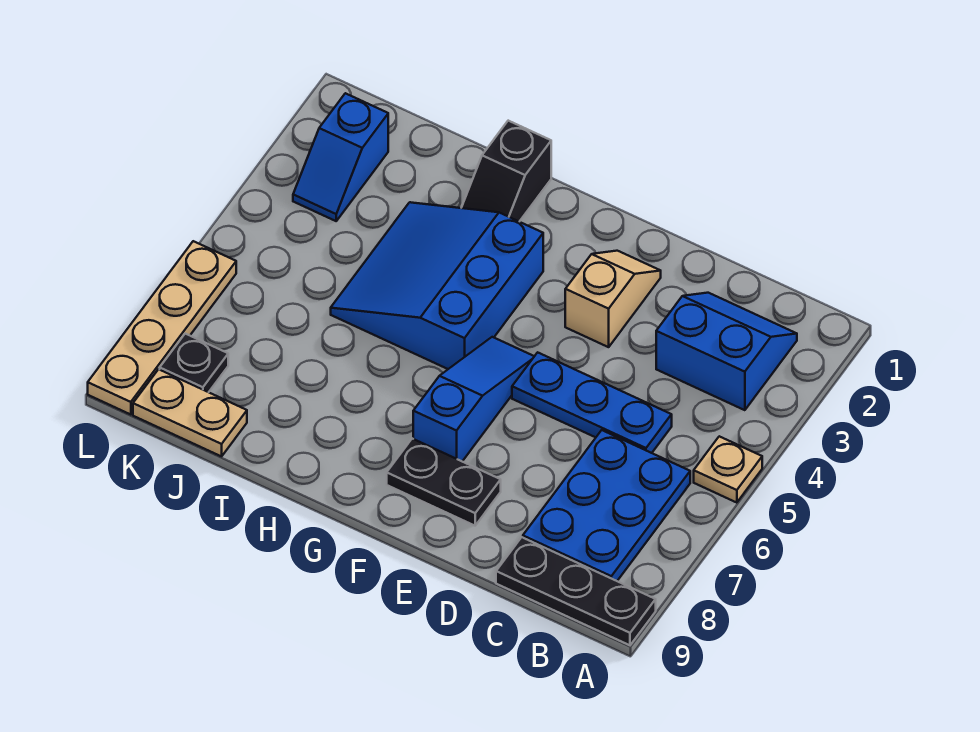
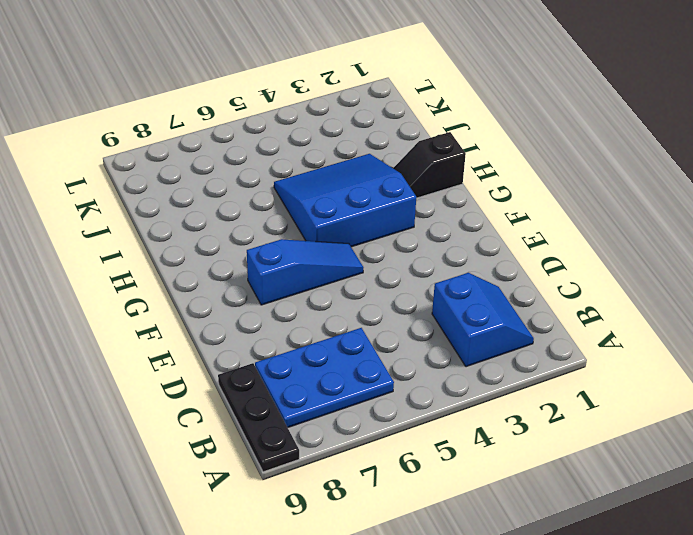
none -> tan 1x1 plate [694,436,762,503]
none -> blue 1x3 plate [512,352,672,453]
none -> tan 1x2 slope [565,251,661,347]

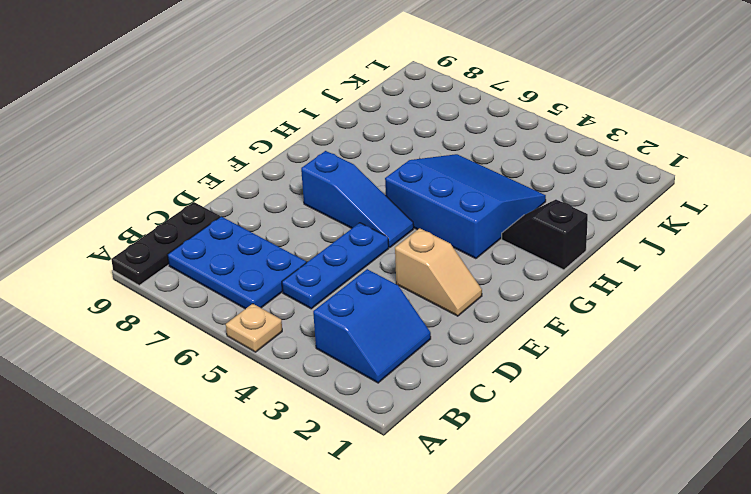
none -> black 1x2 plate [387,439,501,526]
none -> tan 1x2 plate [133,369,247,456]
none -> blue 1x2 slope [293,93,388,221]

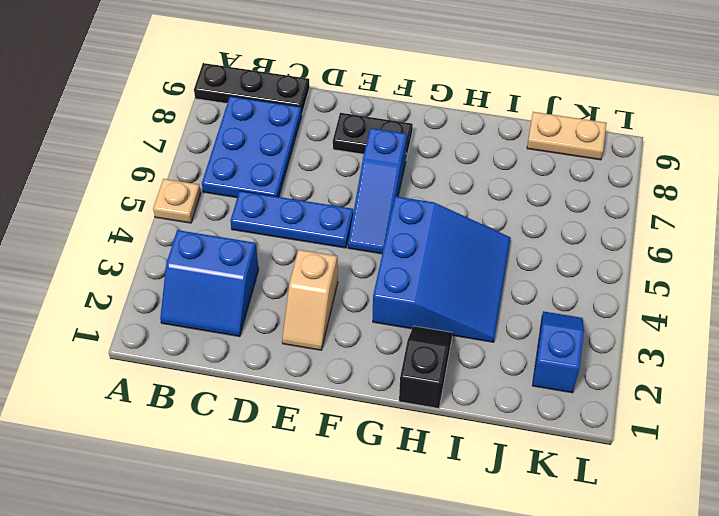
none -> black 1x1 plate [160,334,228,392]
none -> tan 1x4 plate [88,241,236,415]

